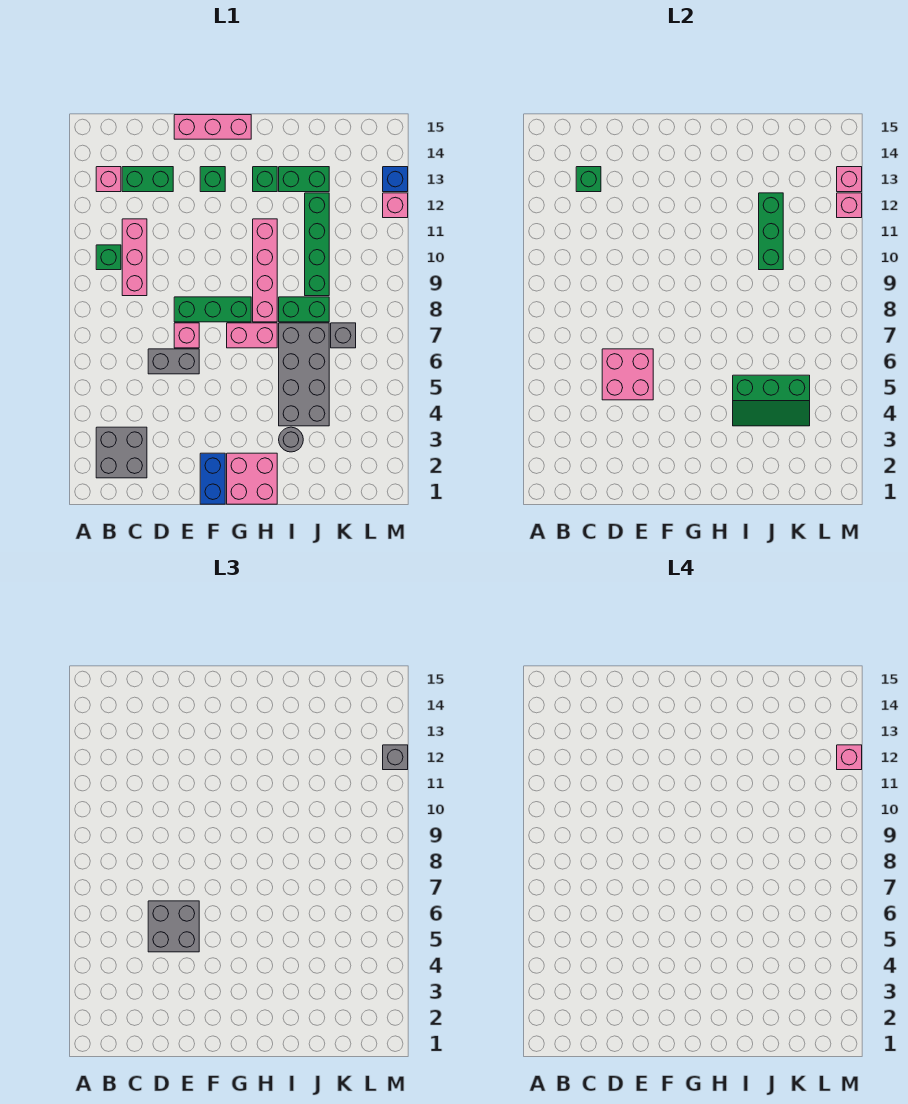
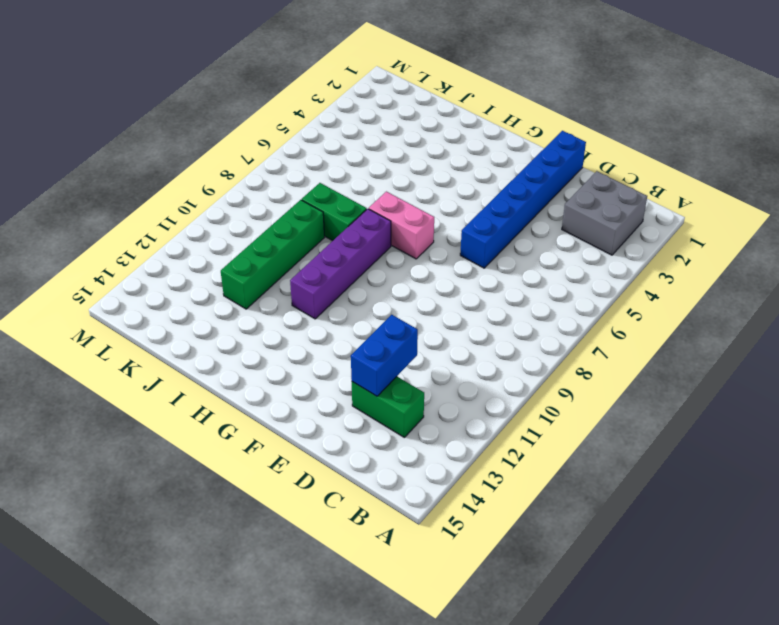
blue 1x2 brick [351,315,418,396] -> blue 1x2 brick moved to [200,453,225,504]
blue 1x6 brick [460,131,586,268] -> grey 1x2 brick [148,349,199,374]
purple 1x4 brick [290,209,391,319] -> pink 1x4 brick [253,219,277,322]
none -> green 1x1 brick [96,245,121,270]
none -> pink 1x1 brick [96,167,121,192]
none -> pink 1x3 brick [122,219,147,296]
none -> pink 1x1 brick [174,323,199,348]

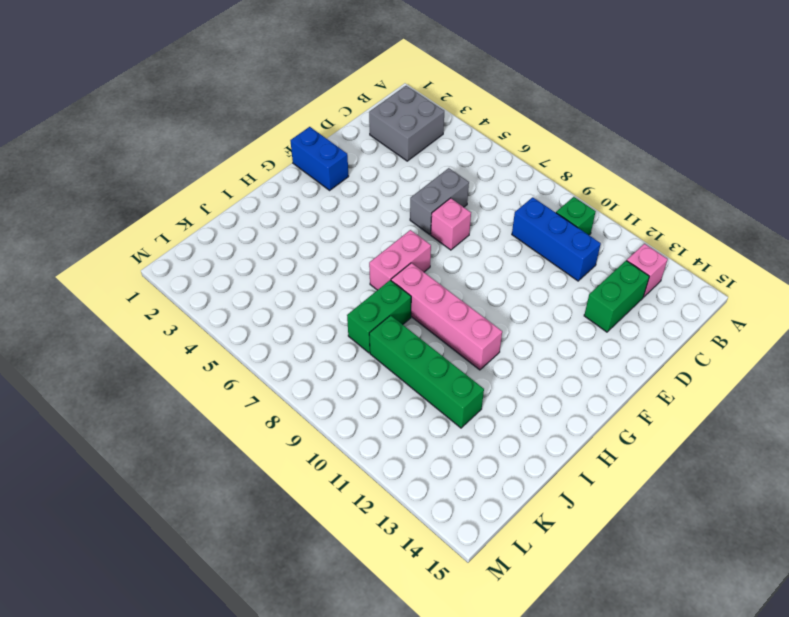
blue 1x3 brick [512,197,601,281] -> pink 1x3 brick [122,219,147,296]
none -> green 1x3 brick [174,297,251,322]
none -> pink 1x3 brick [174,115,251,139]
none -> green 1x1 brick [200,167,225,192]
none -> pink 2x2 brick [227,453,277,504]

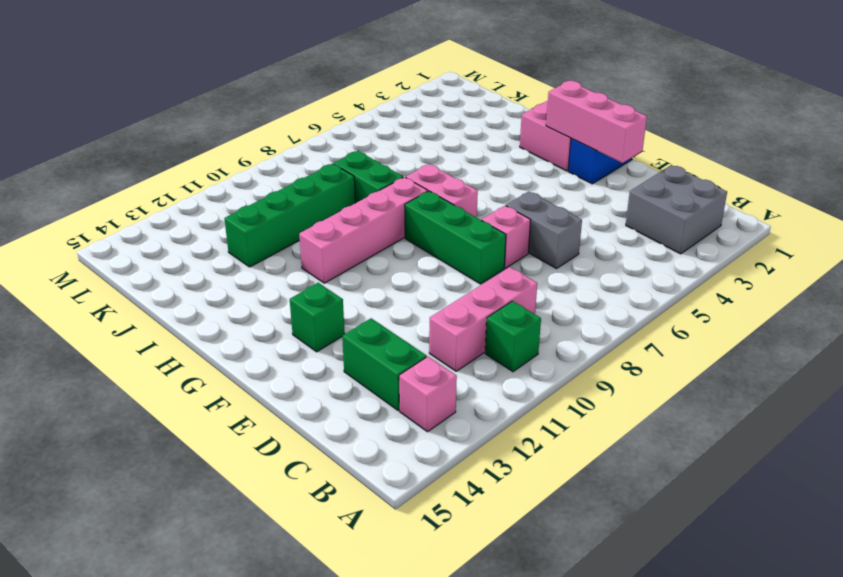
pink 1x3 brick [546,81,647,163] -> pink 1x3 brick moved to [174,115,251,139]
none -> green 1x1 brick [253,167,277,192]
none -> grey 1x1 round brick [279,427,303,452]
none -> grey 2x4 brick [279,323,329,426]
none -> green 1x2 brick [279,167,329,192]

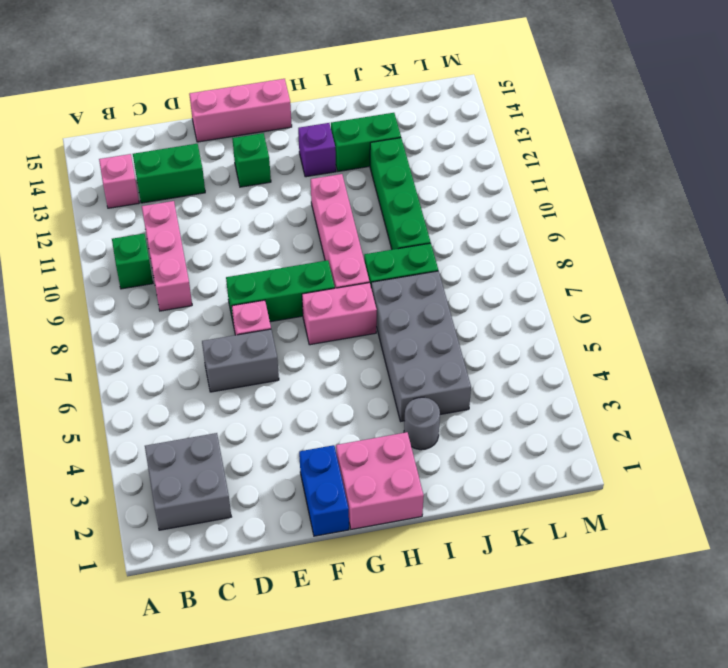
purple 1x1 brick [298,123,336,177] -> green 1x1 brick [253,167,277,192]
none -> grey 1x1 brick [331,323,356,348]
none -> pink 1x1 brick [383,193,408,218]
none -> blue 1x1 brick [383,167,408,192]
none -> green 1x1 brick [576,167,601,192]

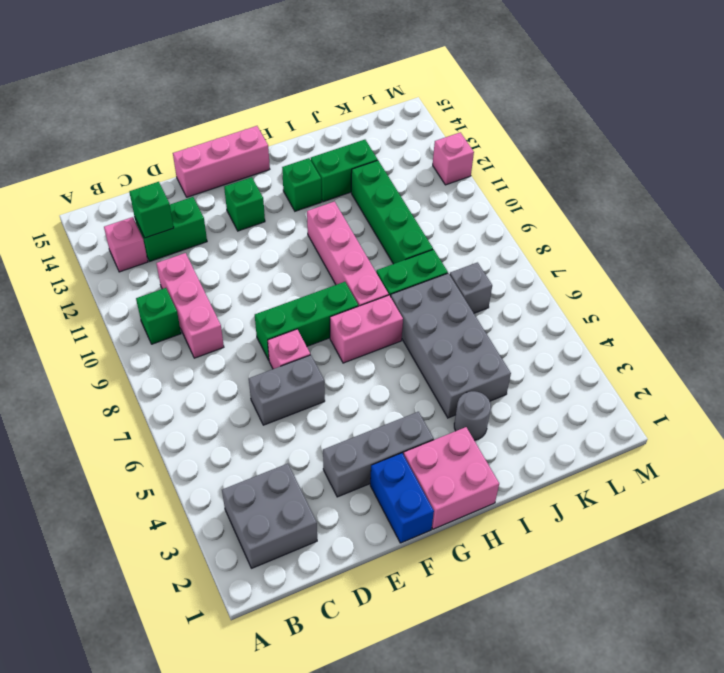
grey 1x3 brick [323,412,434,497] -> none
none -> blue 1x1 brick [383,167,408,192]
none -> pink 2x2 brick [602,349,653,400]
none -> green 2x3 slope [733,375,810,426]
none -> green 1x3 brick [759,193,783,270]

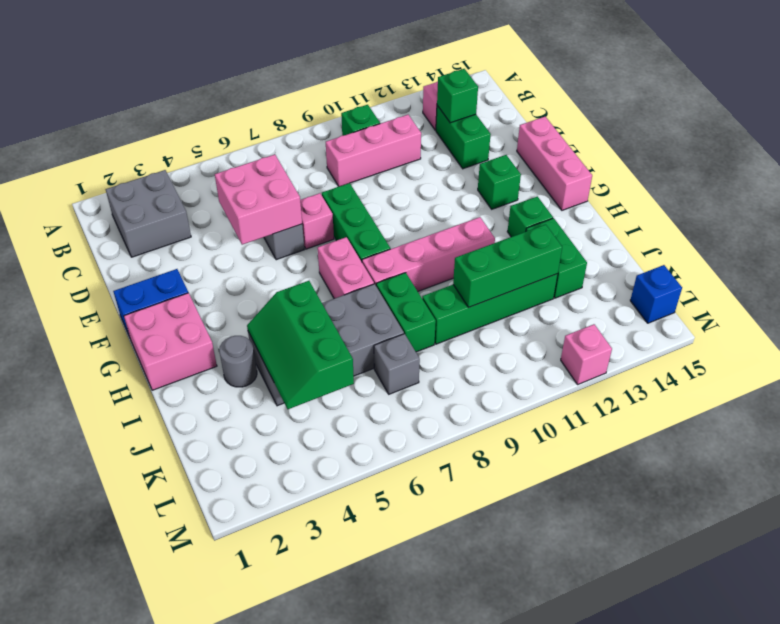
blue 1x1 brick [630,265,682,323] -> blue 1x1 brick moved to [383,167,408,192]
none -> pink 1x1 brick [837,193,862,218]
none -> pink 1x1 brick [837,167,862,192]
none -> grey 2x2 brick [148,901,199,952]
none -> grey 1x1 brick [383,745,408,770]

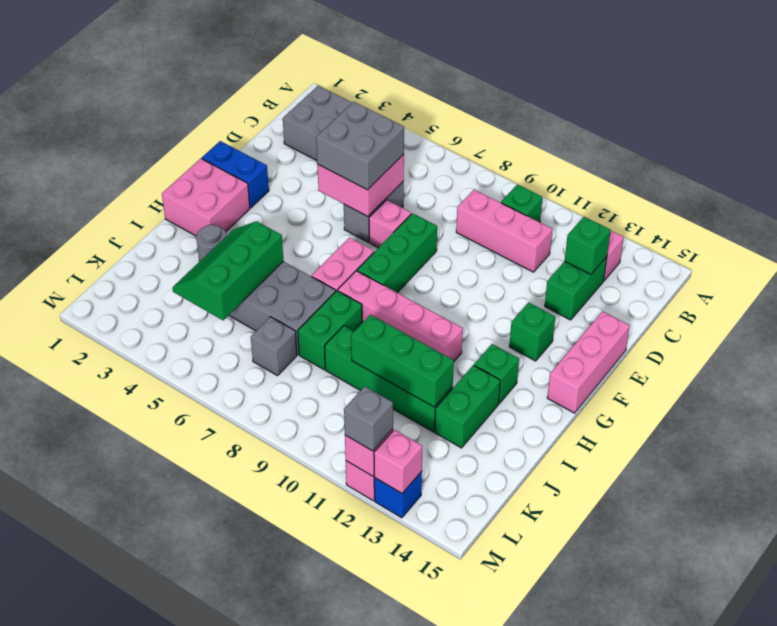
none -> pink 1x1 brick [837,745,862,770]

